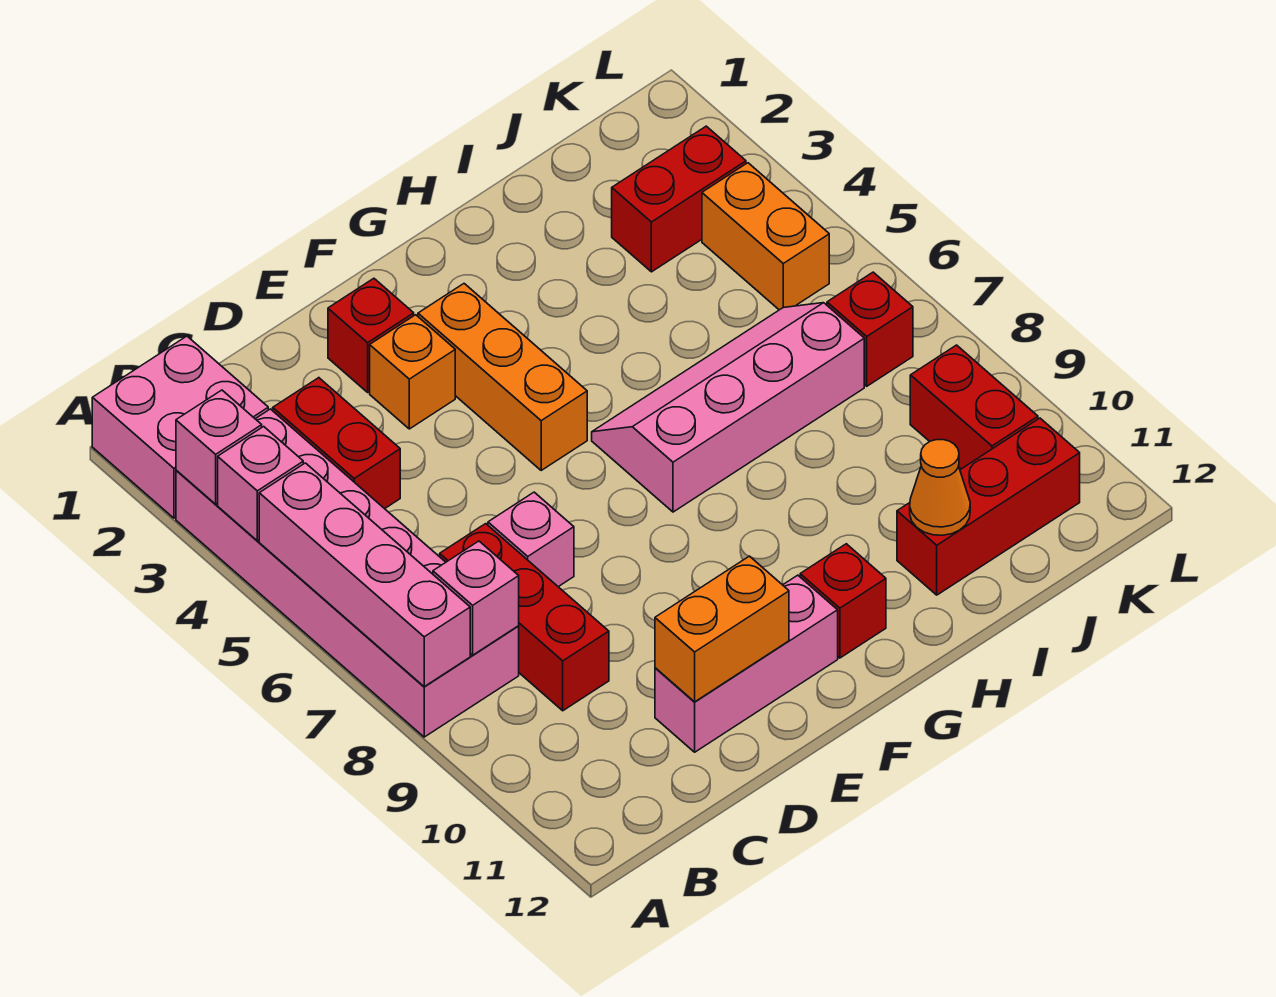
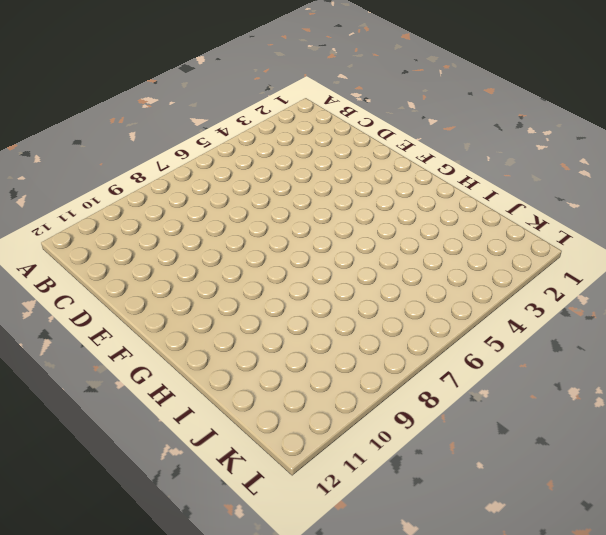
none -> pink 2x2 brick [92,336,268,518]
none -> pink 2x6 brick [176,409,519,737]
none -> red 1x2 brick [273,378,400,509]

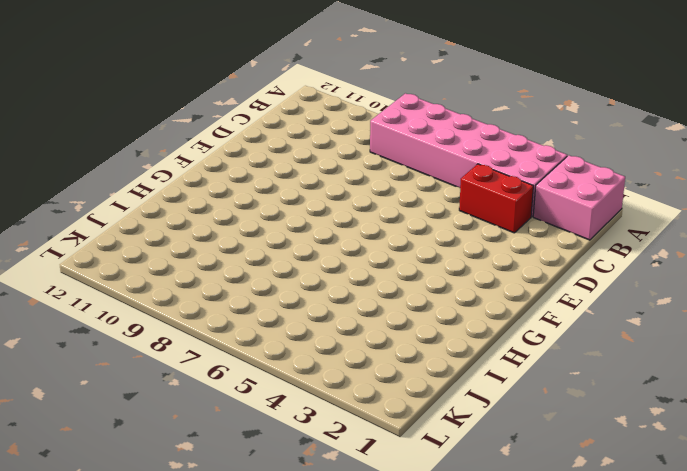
none -> red 1x3 brick [440,524,609,711]
none -> pink 1x1 brick [488,492,574,587]
none -> pink 1x3 brick [655,575,838,752]

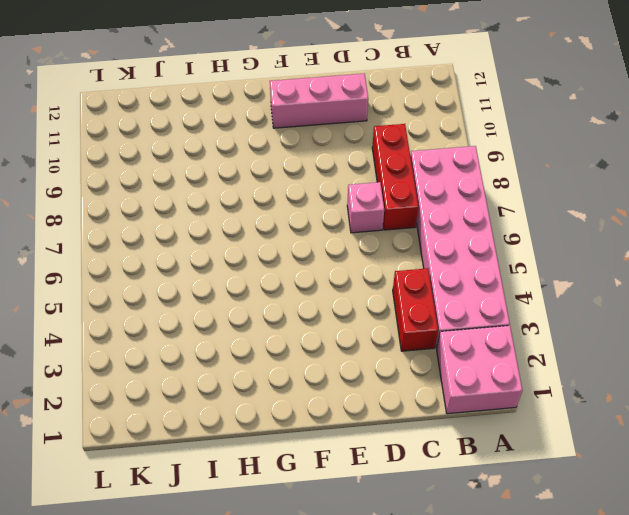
none -> red 1x1 brick [328,278,414,392]
none -> orange 1x1 brick [370,315,455,429]
none -> orange 1x3 brick [418,284,587,470]

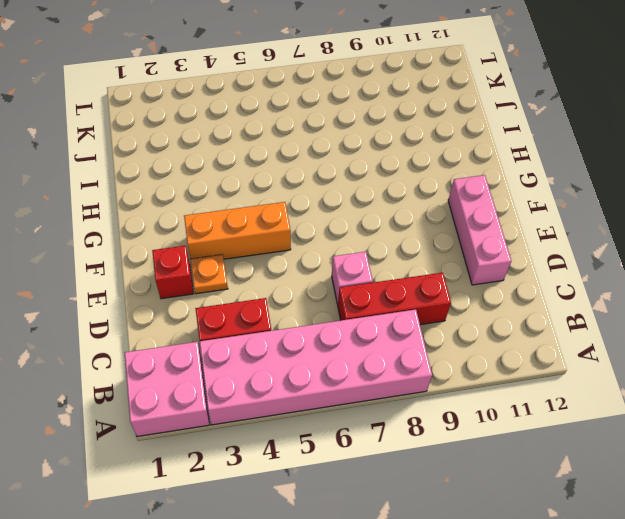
orange 1x1 plate [190,254,228,294] -> orange 1x1 brick [370,315,455,429]
none -> pink 2x4 slope [592,303,864,512]
none -> red 1x1 brick [800,544,886,658]
none -> red 1x3 brick [897,418,1080,595]

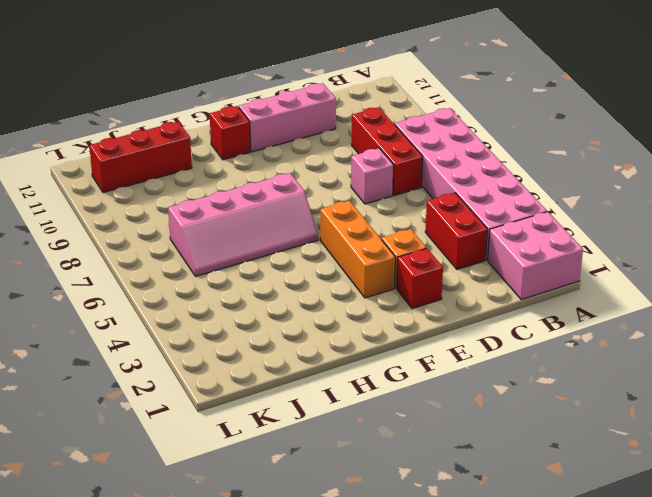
none -> red 1x2 brick [612,126,746,272]
none -> orange 1x2 brick [702,163,829,310]
none -> red 1x1 brick [827,272,913,386]

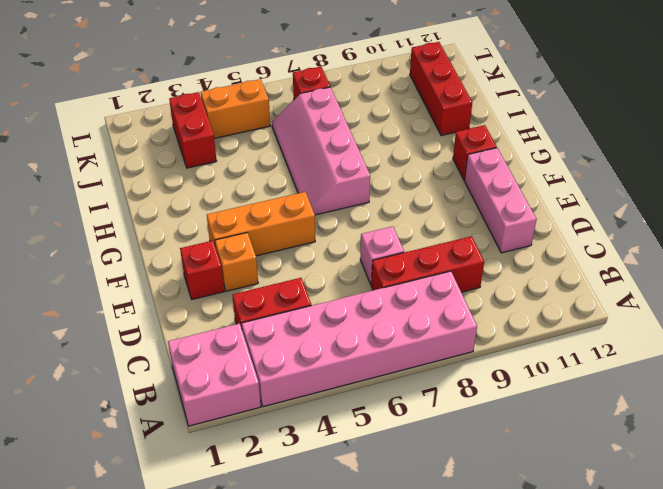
none -> red 1x2 brick [910,345,1038,469]
none -> pink 1x1 brick [176,390,262,504]
none -> pink 1x1 brick [218,427,303,541]

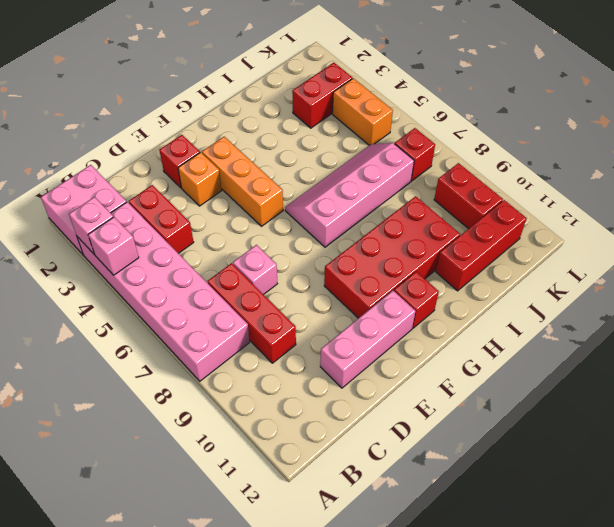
red 2x4 brick [324,196,460,318] -> none
none -> pink 1x4 brick [259,463,470,687]
none -> pink 1x1 brick [433,541,519,655]
none -> orange 1x2 brick [655,556,789,702]

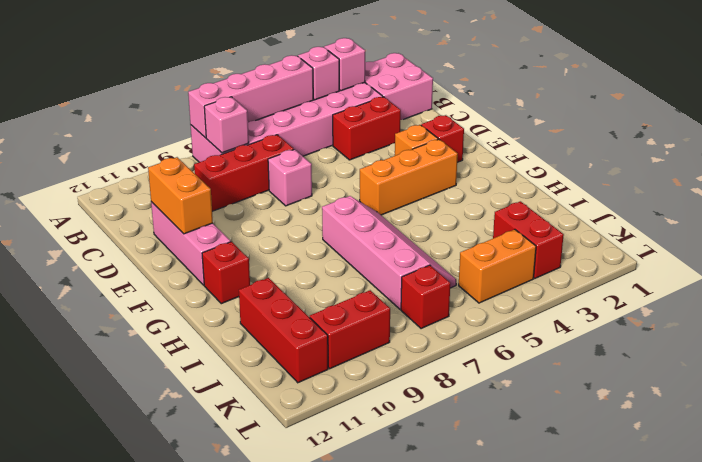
none -> orange 1x1 cone [910,440,970,535]

